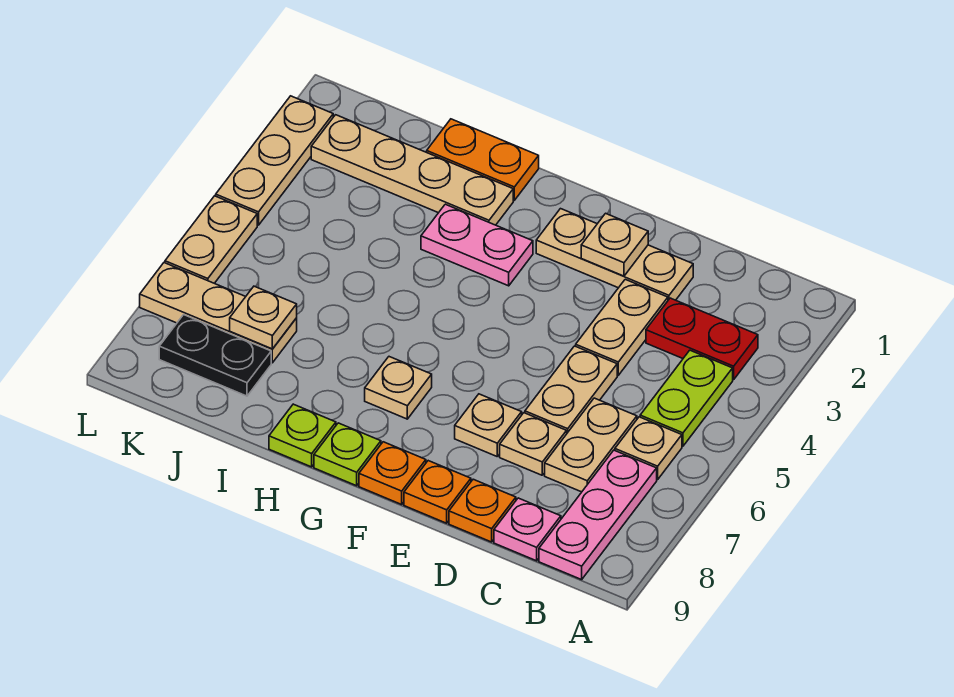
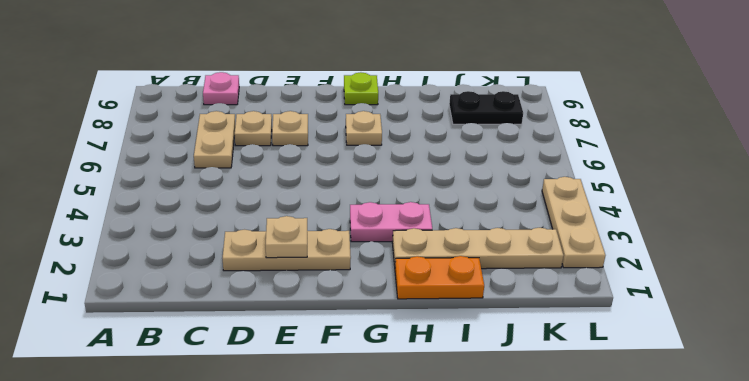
none -> red 1x2 plate [646,298,758,380]
none -> lime 1x2 plate [640,350,733,446]
none -> tan 1x1 plate [615,417,682,480]

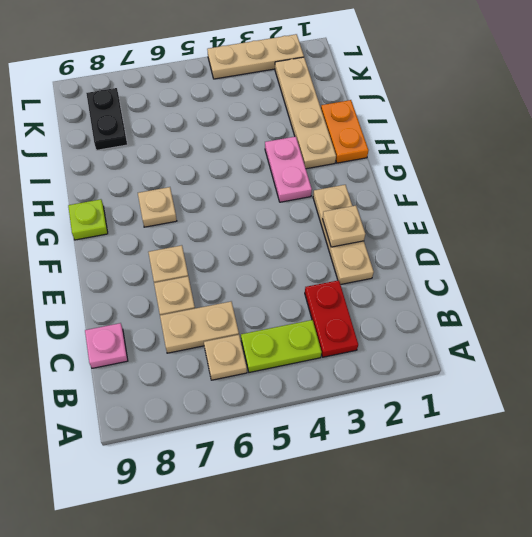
none -> pink 1x3 plate [539,450,657,580]
none -> tan 1x2 plate [576,279,668,375]
none -> tan 1x2 plate [525,346,617,433]

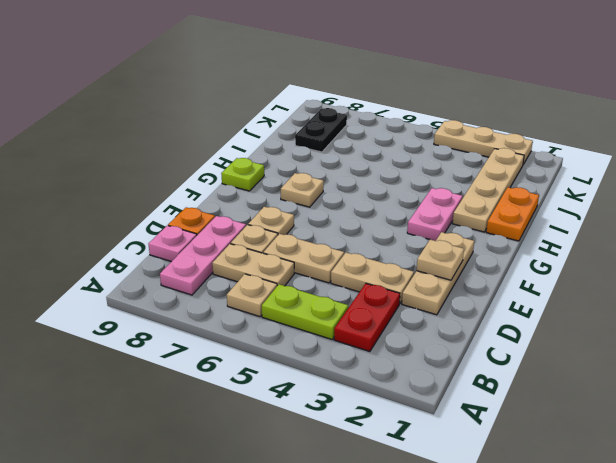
pink 1x3 plate [160,216,246,295] -> pink 1x3 plate turned to [539,450,657,580]
none -> orange 1x1 plate [404,461,471,523]
none -> orange 1x1 plate [359,442,426,504]
none -> lime 1x1 plate [269,404,336,467]

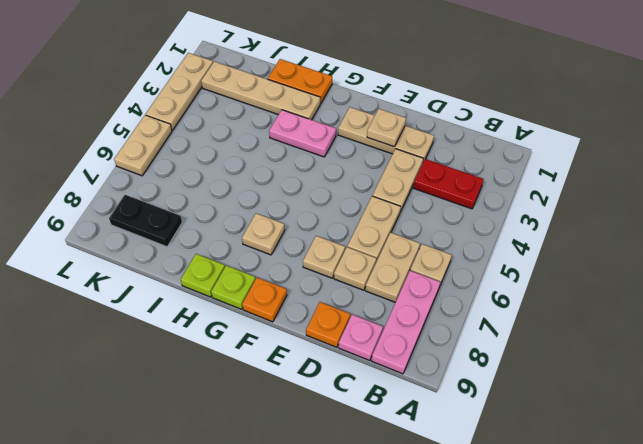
none -> lime 1x2 plate [640,350,733,446]
none -> orange 1x1 plate [404,461,471,523]
none -> tan 1x3 plate [140,263,297,363]

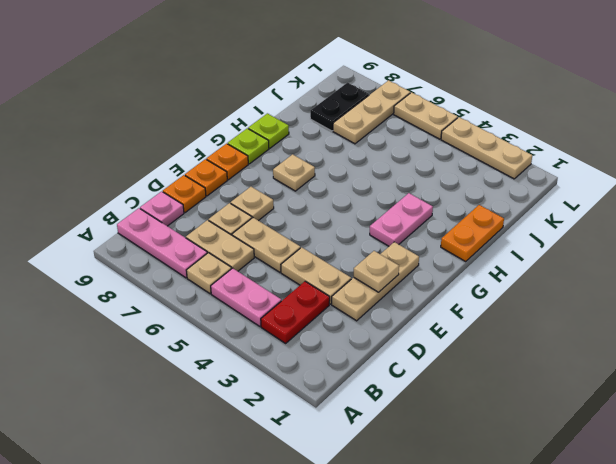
pink 1x2 plate [211,268,281,326] -> lime 1x2 plate [640,350,733,446]
none -> tan 1x4 plate [311,115,513,225]
none -> tan 1x1 plate [230,286,297,349]

